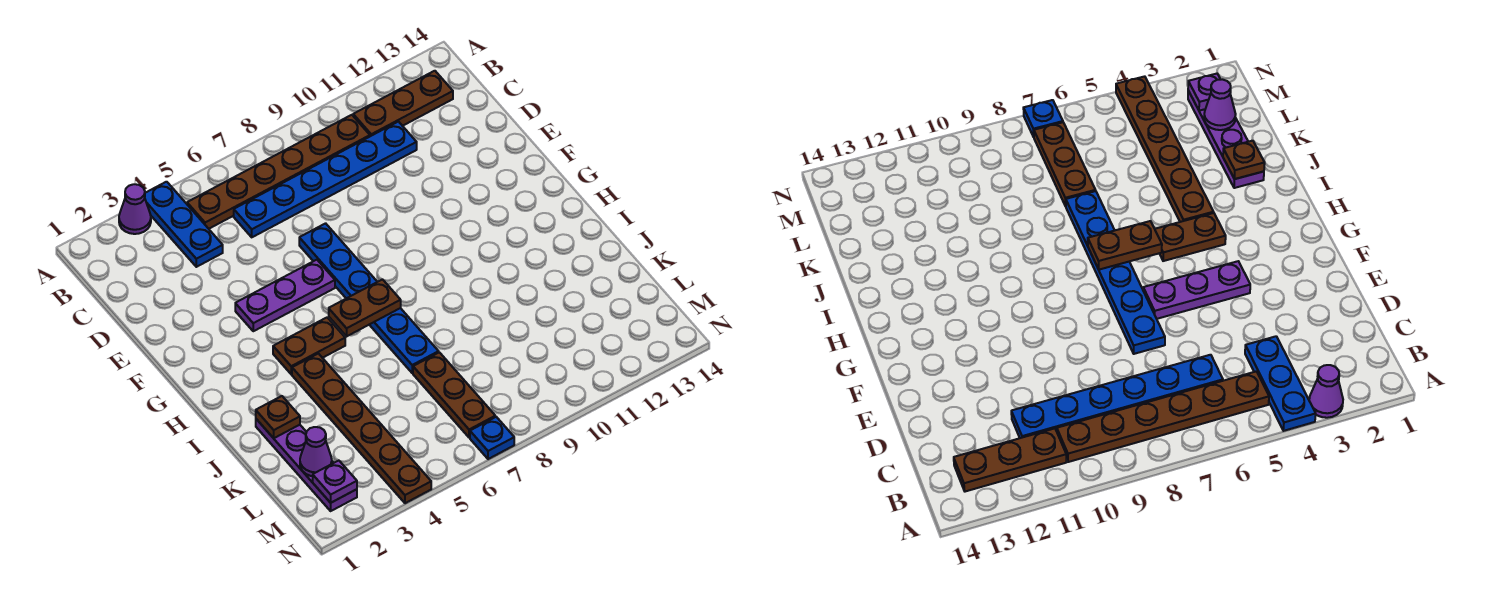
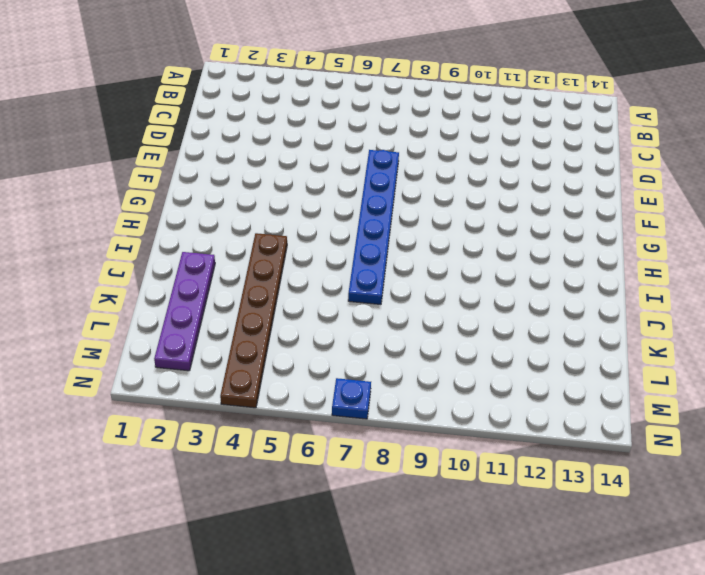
none -> purple 1x1 cone [119,184,151,234]
none -> blue 1x3 plate [145,182,223,267]
none -> brown 1x6 plate [187,115,370,229]

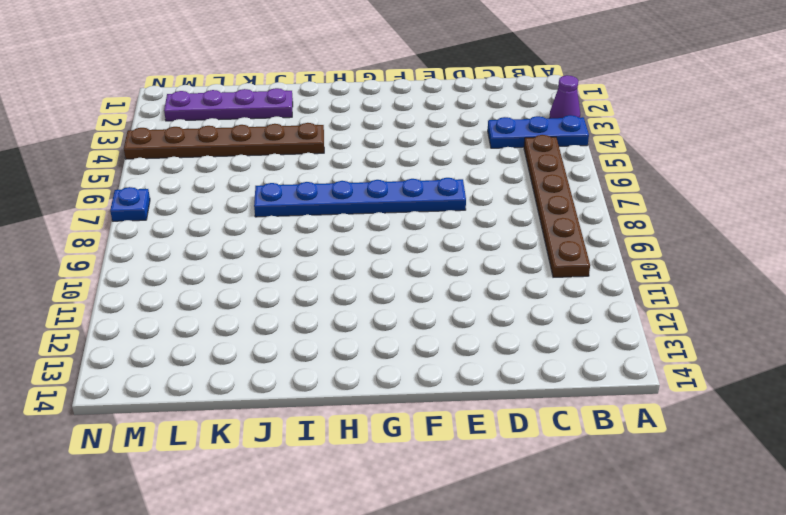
none -> brown 1x3 plate [353,71,453,136]
none -> blue 1x6 plate [234,122,417,237]
none -> purple 1x3 plate [235,260,335,331]

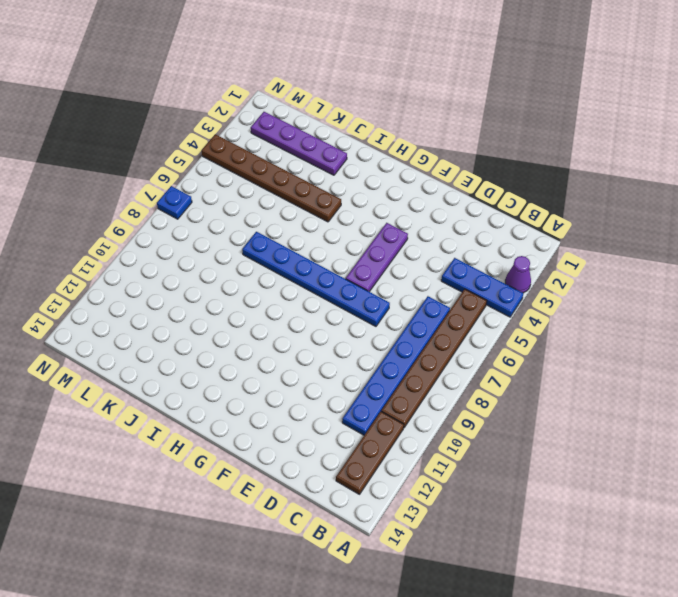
none -> brown 1x2 plate [273,318,345,374]
none -> brown 1x3 plate [413,352,495,438]
none -> brown 1x2 plate [329,279,401,336]

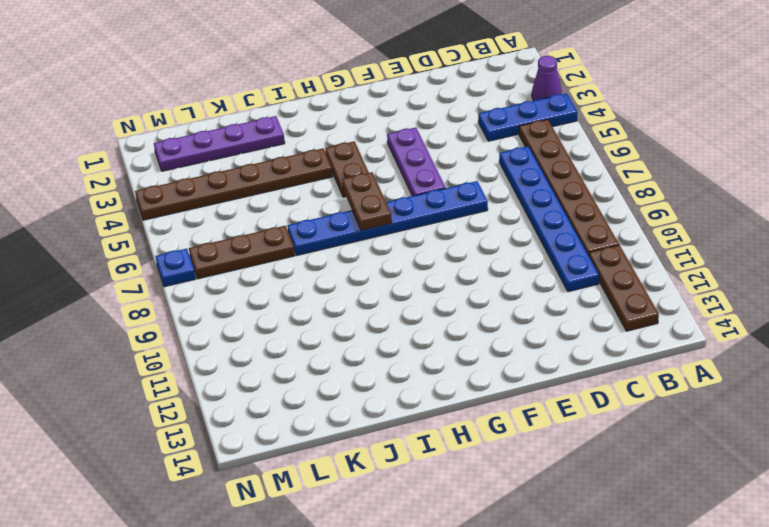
none -> brown 1x1 plate [256,396,300,438]
none -> purple 1x1 cone [300,427,332,476]
none -> purple 1x1 plate [313,460,357,503]

